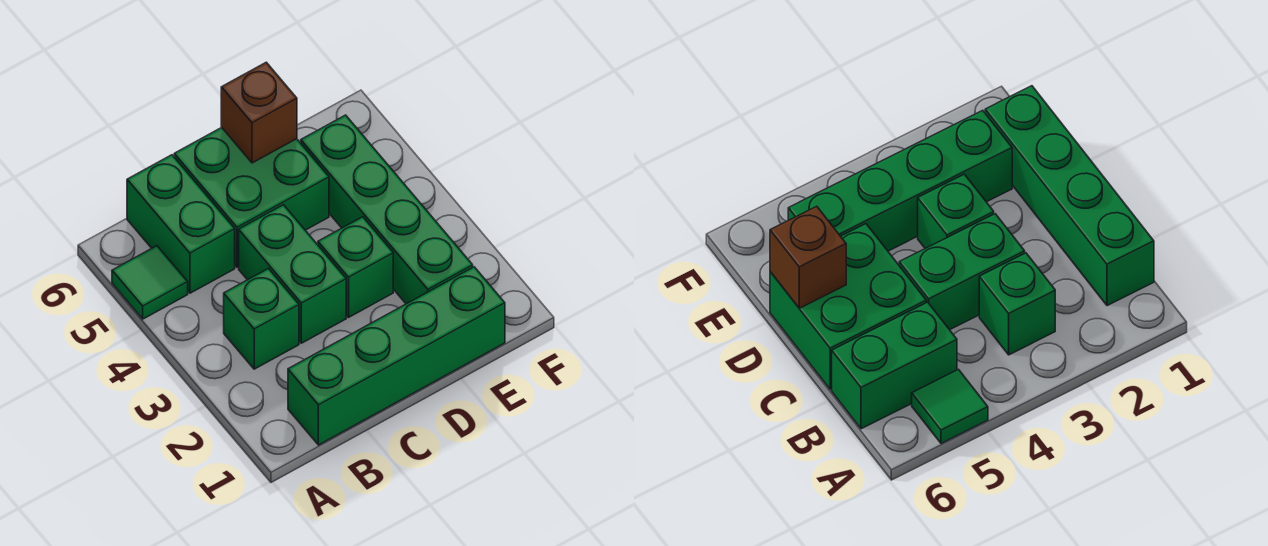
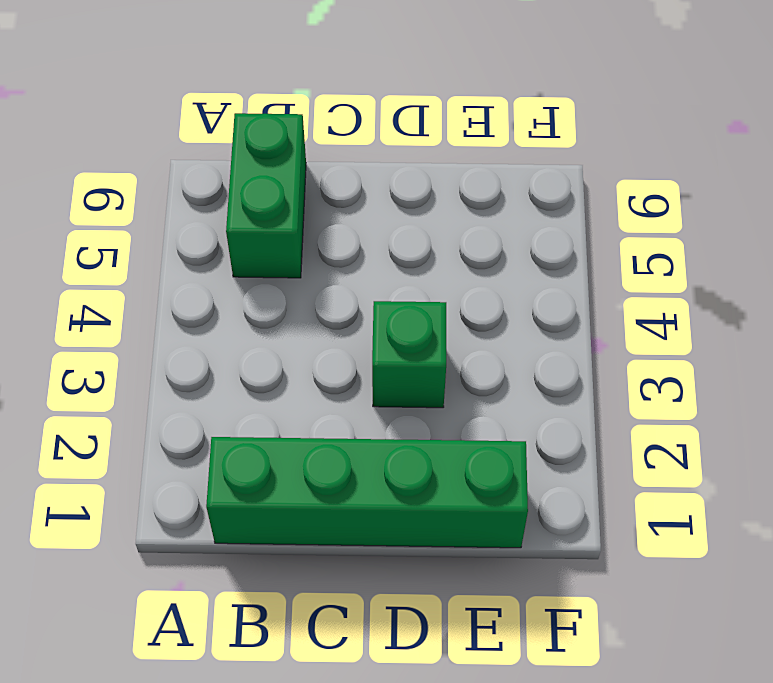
none -> green 1x1 tile [112,246,188,319]
none -> green 1x1 brick [224,269,299,369]

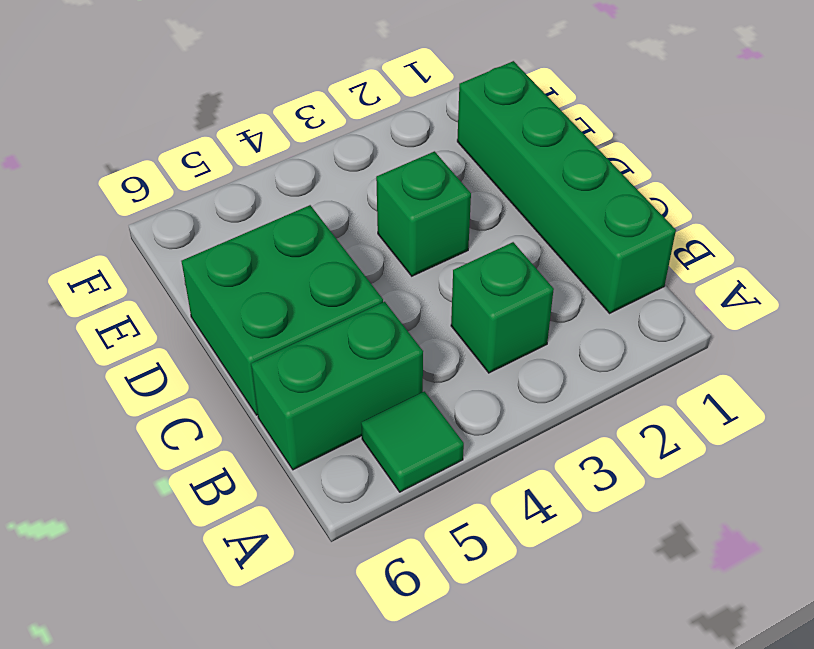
none -> green 1x2 brick [239,205,346,343]
none -> green 1x4 brick [301,115,473,304]

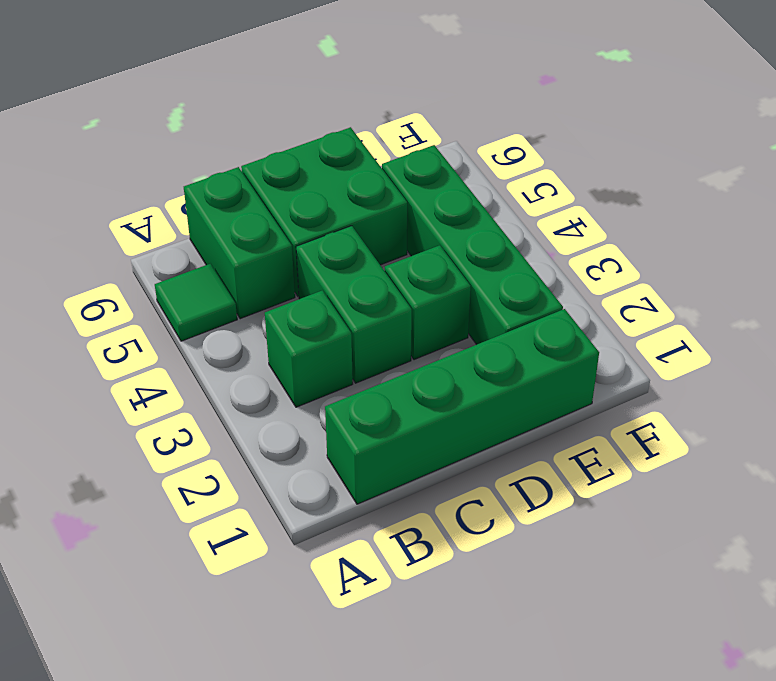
none -> brown 1x1 brick [221,62,297,163]

